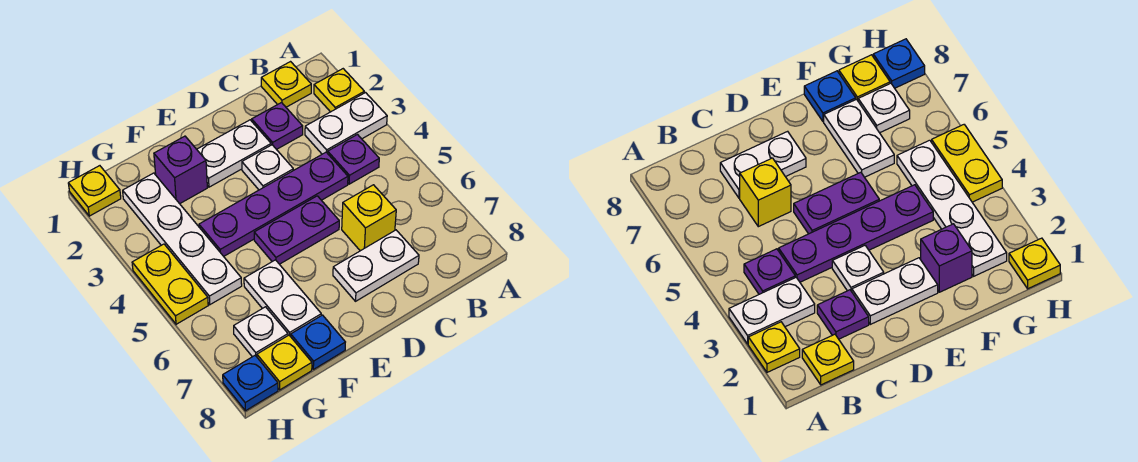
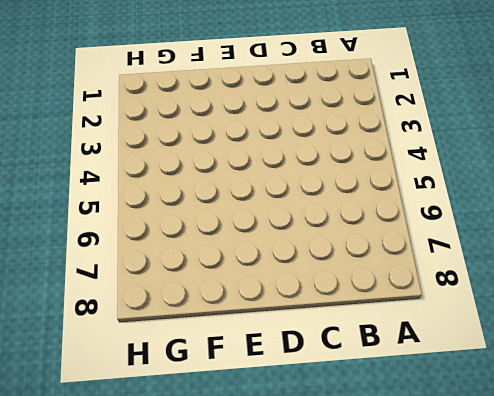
none -> yellow 1x1 plate [314,69,364,112]
none -> white 1x2 plate [305,93,387,154]
none -> yellow 1x1 plate [261,62,311,107]

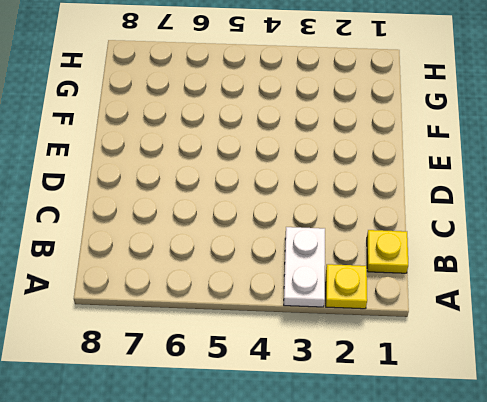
none -> purple 1x1 plate [328,135,379,184]
none -> purple 1x1 plate [252,103,303,149]
none -> purple 1x4 plate [199,152,348,256]

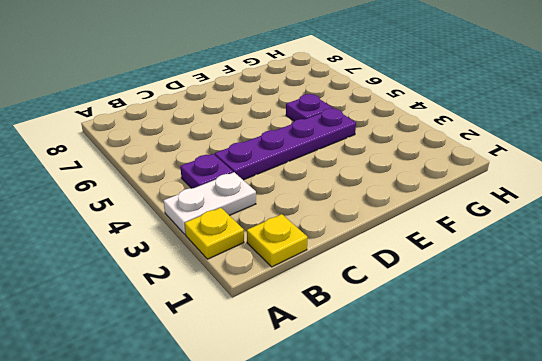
purple 1x1 plate [286,94,333,121] -> purple 1x1 plate moved to [252,103,303,149]
none -> yellow 1x1 brick [342,185,396,251]
none -> white 1x2 plate [333,230,419,301]
none -> white 1x2 plate [197,120,271,187]

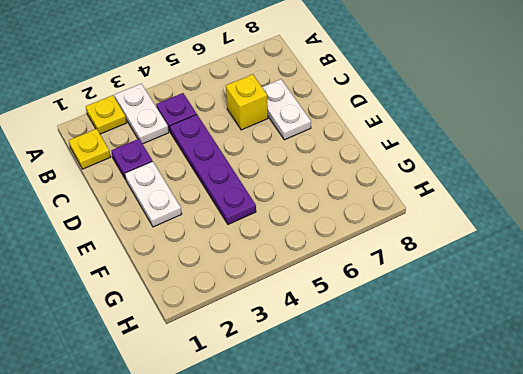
none -> white 1x1 plate [242,145,293,190]
none -> purple 1x2 plate [254,196,339,264]
none -> purple 1x1 brick [154,136,207,204]

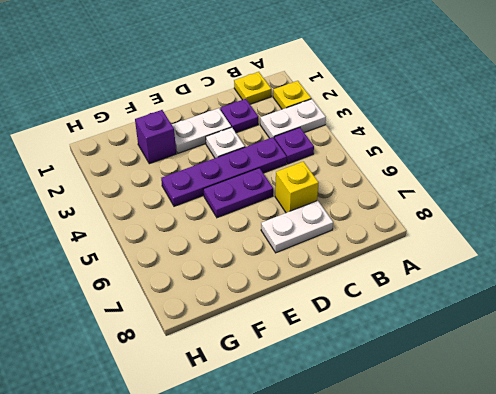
none -> white 1x2 plate [244,260,321,337]
none -> blue 1x1 plate [291,315,345,369]
none -> white 1x4 plate [123,173,242,304]

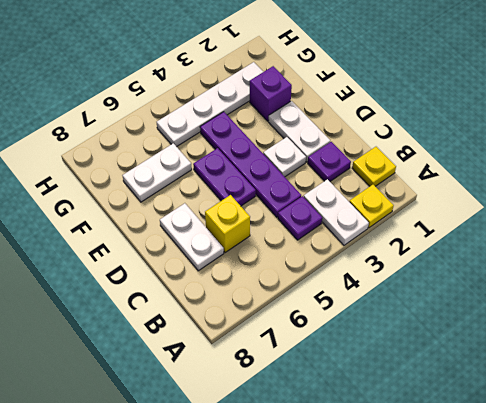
none -> blue 1x1 plate [291,315,345,369]
none -> white 1x1 plate [234,307,288,357]
none -> yellow 1x1 plate [257,335,312,390]

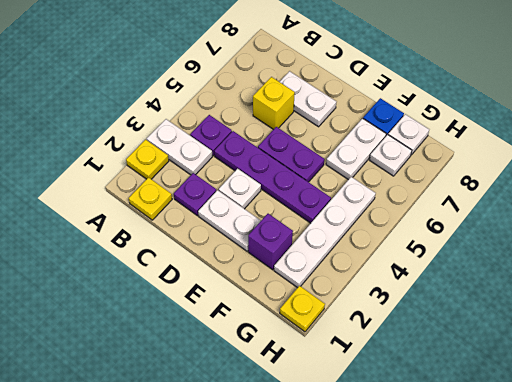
white 1x1 plate [388,114,429,155] -> yellow 1x1 plate [257,335,312,390]
none -> yellow 1x2 plate [132,244,208,324]
none -> blue 1x1 plate [223,355,278,411]

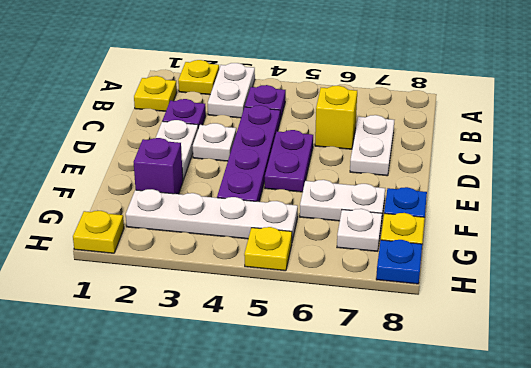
yellow 1x1 plate [244,227,292,271] -> yellow 1x2 plate [132,244,208,324]

